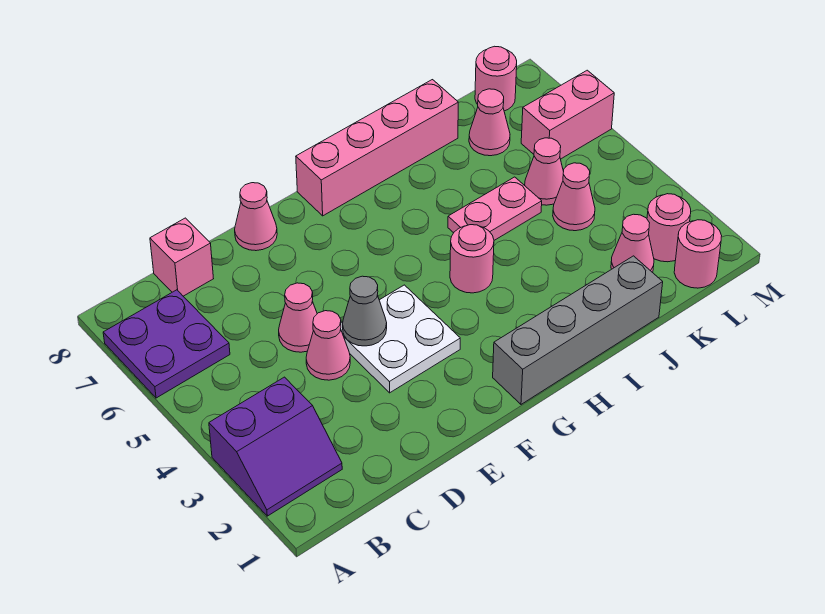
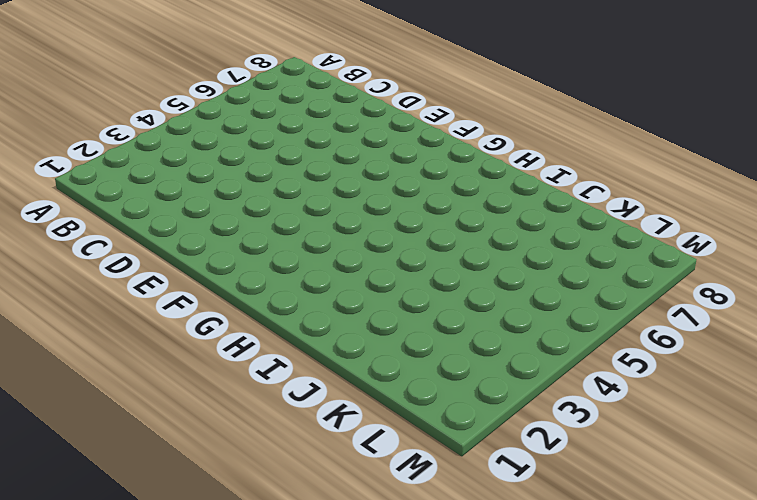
none -> purple 2x2 slope [209,377,342,516]
none -> purple 2x2 plate [103,290,230,398]
none -> pink 1x1 brick [150,218,214,296]

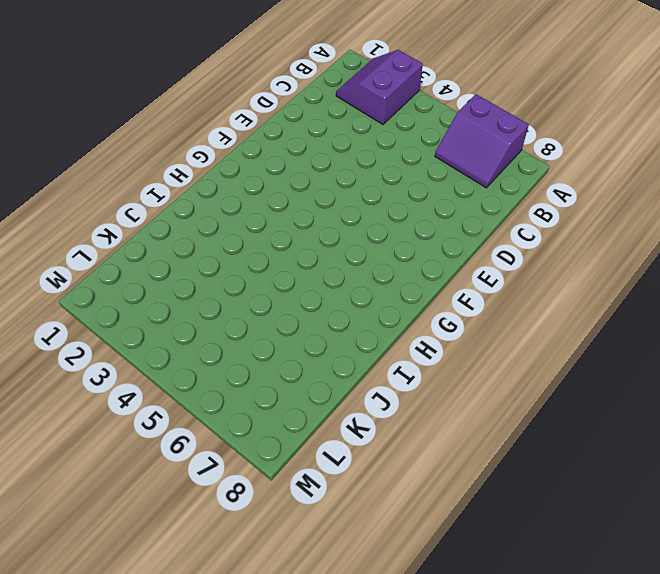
purple 2x2 slope [435,94,529,188] -> purple 2x2 plate [103,290,230,398]
none -> pink 1x1 brick [150,218,214,296]
none -> pink 1x1 cone [306,311,350,380]
none -> pink 1x1 cone [279,283,317,352]

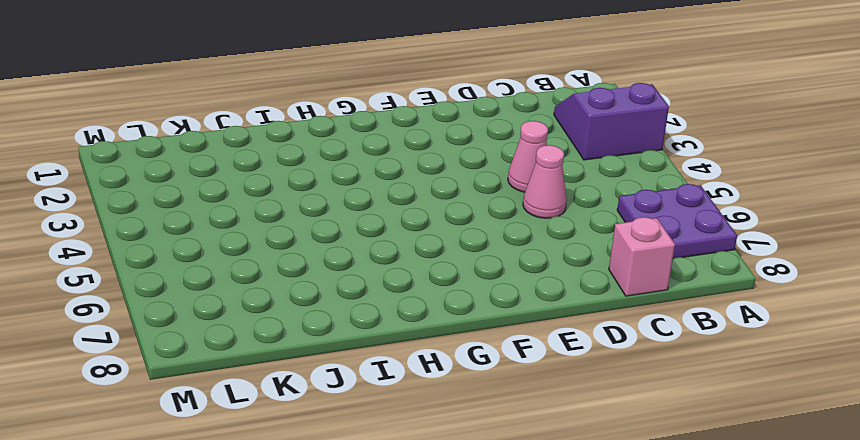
none -> white 2x2 plate [341,285,460,393]
none -> pink 1x1 cone [235,183,277,251]
none -> grey 1x4 brick [493,256,663,404]

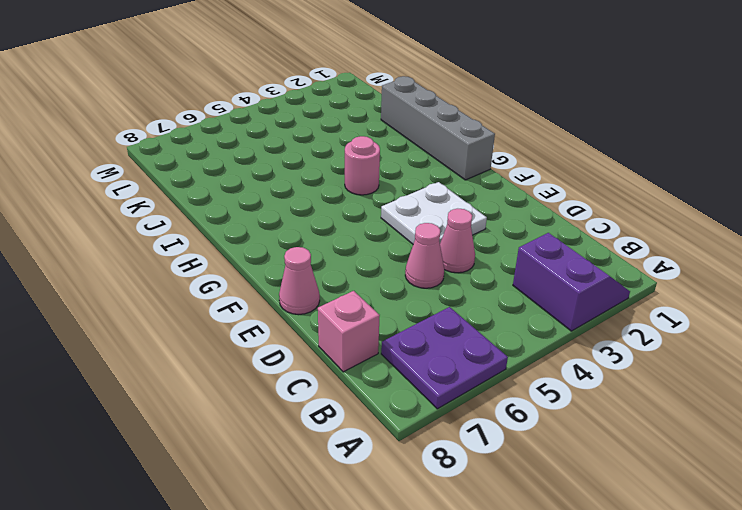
none -> pink 1x4 brick [296,80,458,216]
none -> pink 1x2 plate [448,177,542,240]
none -> pink 1x1 cone [611,214,654,272]

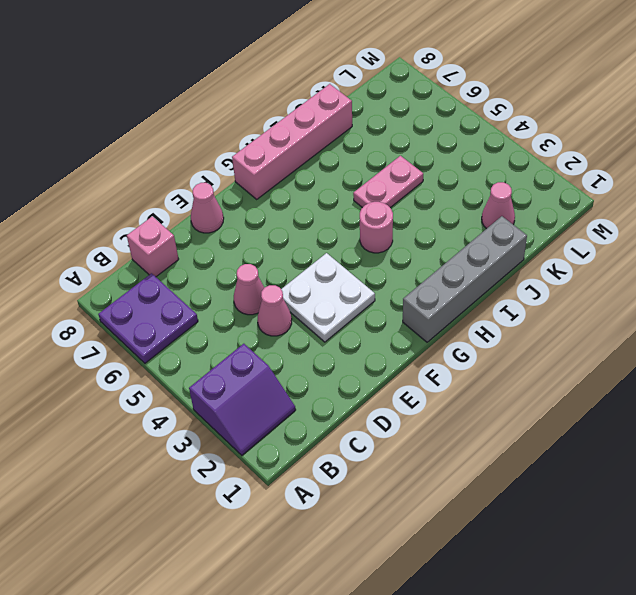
none -> pink 1x1 cone [553,163,595,231]
none -> pink 1x1 cone [525,138,564,205]
none -> pink 1x1 cone [469,89,510,156]

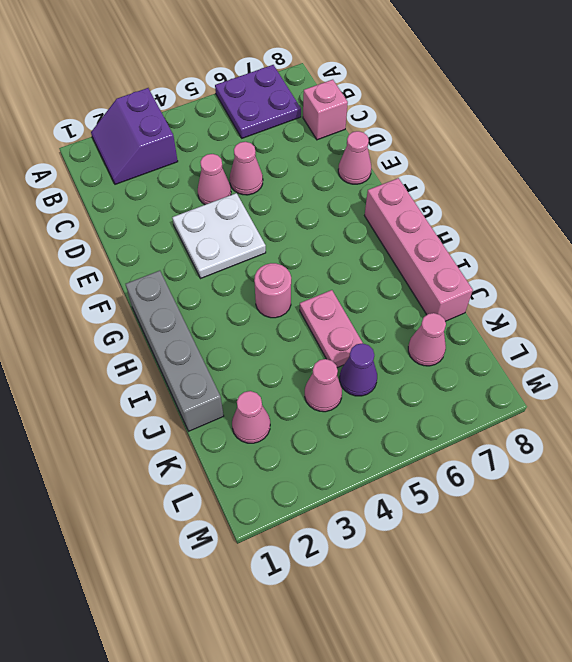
purple 1x1 cone [340,343,377,396] -> pink 1x1 cone [525,138,564,205]
none -> pink 1x1 round brick [674,220,722,288]
none -> pink 1x1 round brick [647,194,691,262]
none -> pink 1x2 brick [521,70,614,159]

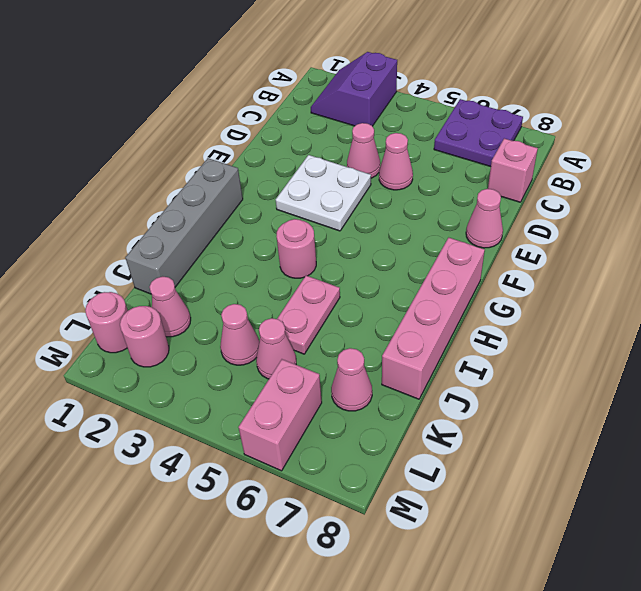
none -> pink 1x1 round brick [475,46,517,111]
none -> grey 1x1 cone [343,276,387,346]

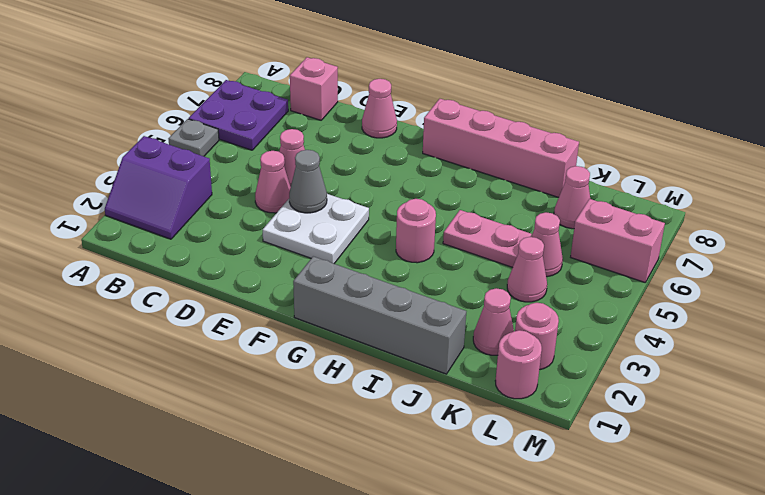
grey 1x1 plate [168,119,219,156] -> none
none -> pink 1x1 round brick [475,46,517,111]

